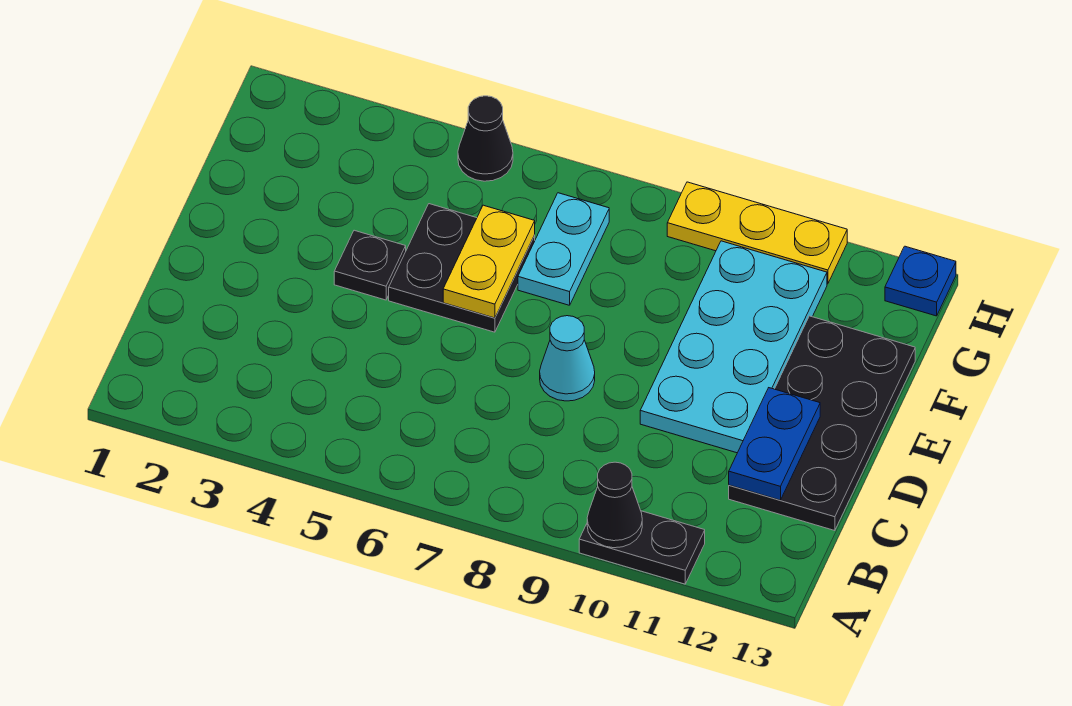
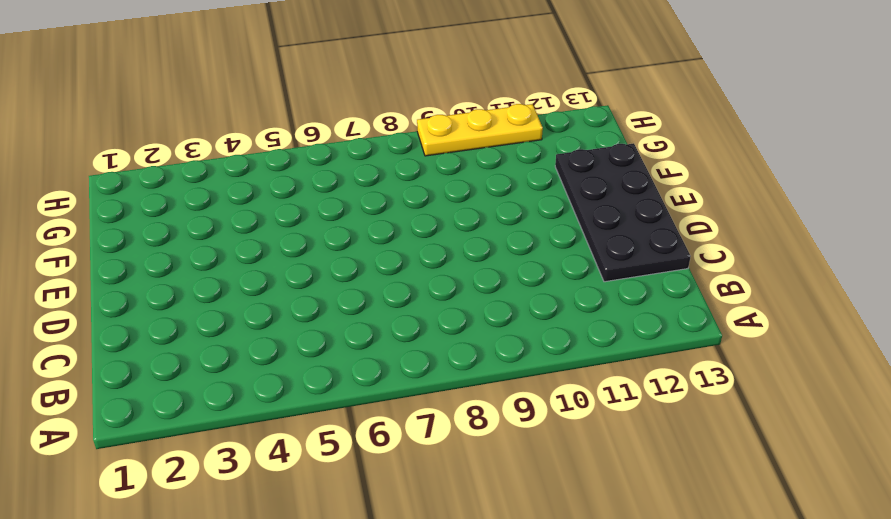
none -> black 1x2 plate [579,511,705,584]
none -> cyan 1x1 cone [540,316,595,401]
none -> cyan 2x4 plate [640,241,827,453]

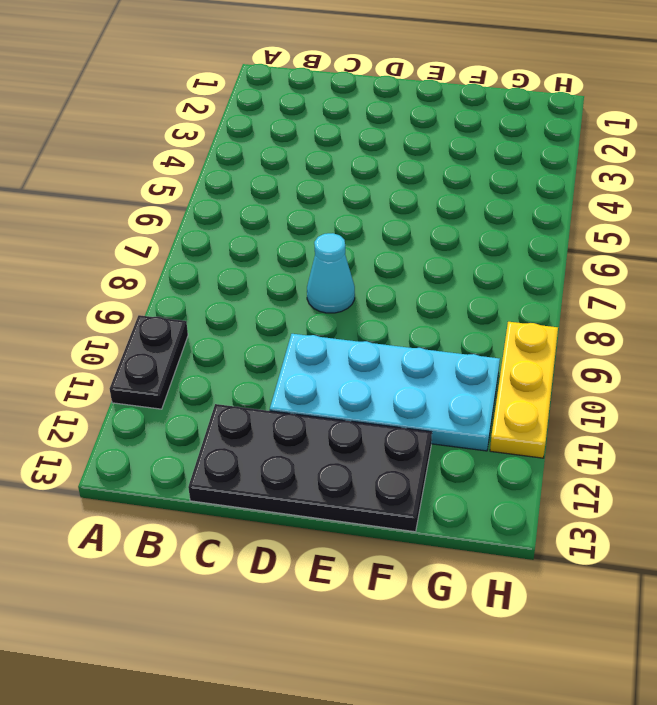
none -> black 1x1 plate [334,230,406,300]
none -> black 2x2 plate [389,204,535,332]
none -> cyan 1x2 plate [518,193,609,305]

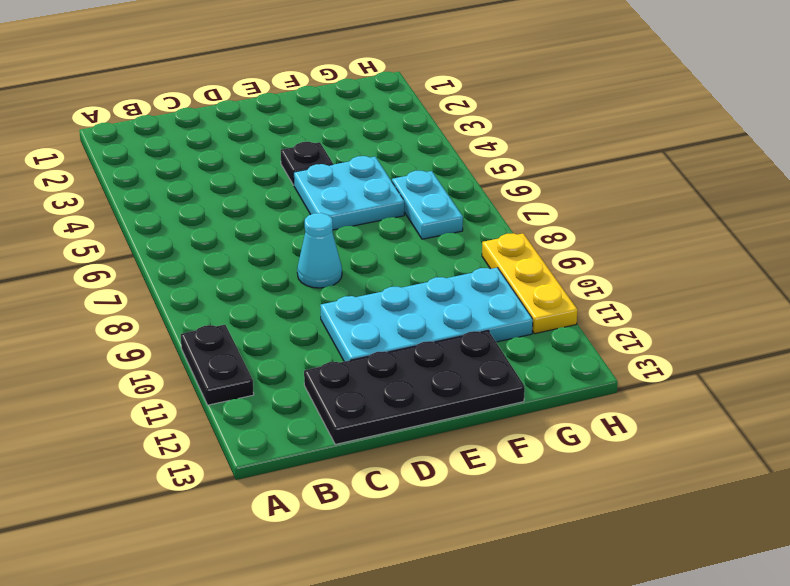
cyan 2x2 plate [294,156,404,230] -> black 2x2 plate [389,204,535,332]
cyan 1x2 plate [392,171,463,239] -> cyan 1x2 plate turned to [518,193,609,305]
none -> black 1x1 cone [458,96,513,181]
none -> blue 1x1 plate [885,246,956,316]
none -> black 1x1 cone [587,462,642,548]

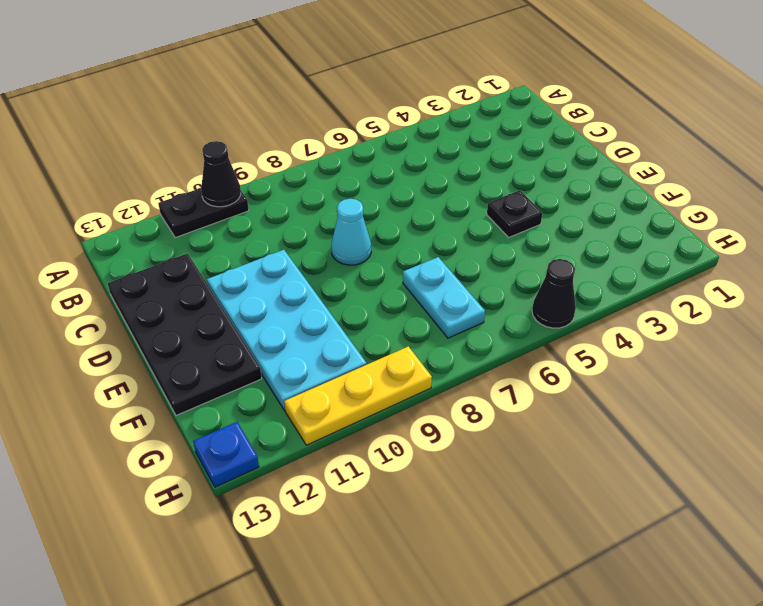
none -> black 2x2 plate [389,204,535,332]
none -> blue 1x2 plate [729,388,820,500]
none -> yellow 1x2 plate [443,205,535,318]

